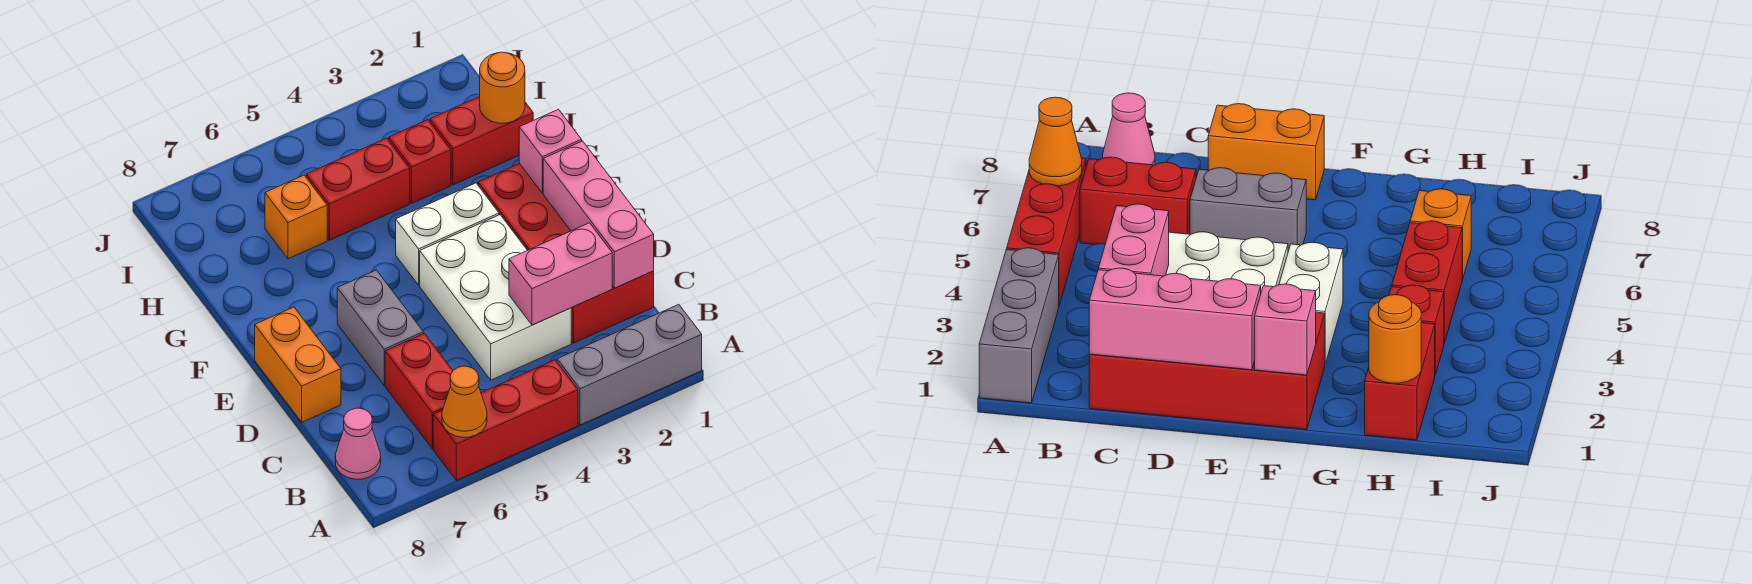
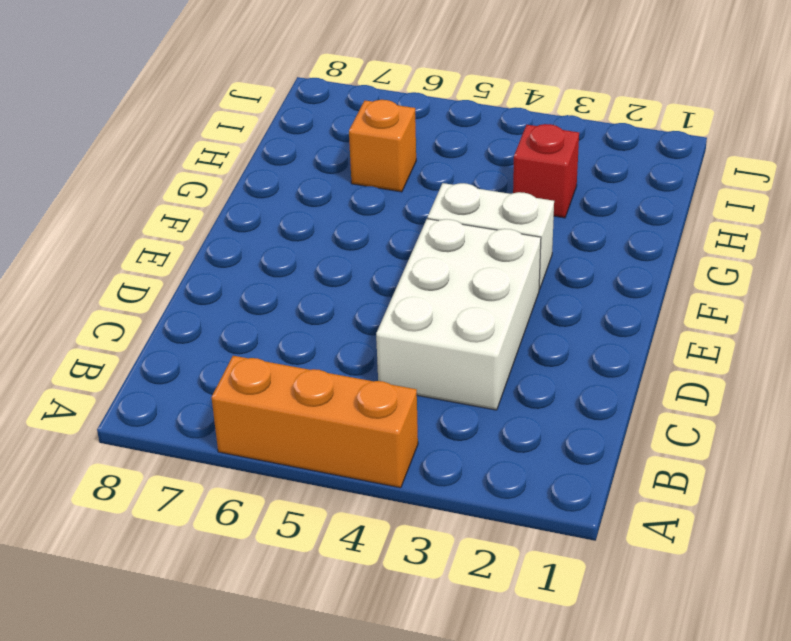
orange 1x3 brick [211,356,418,488] -> red 1x3 brick [433,360,578,480]
none -> grey 1x3 brick [557,304,702,425]
none -> red 1x2 brick [385,333,453,449]
none -> pink 1x1 cone [335,408,381,479]

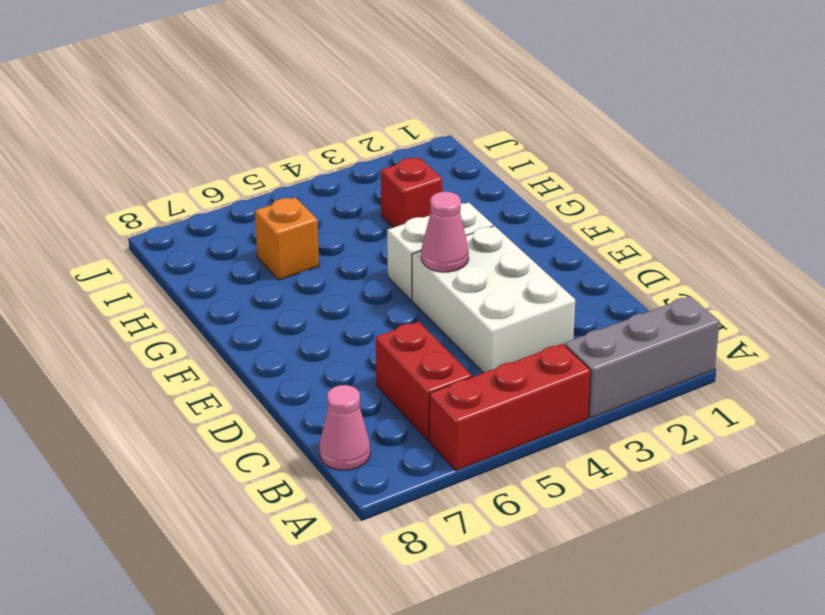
pink 1x1 cone [421,192,469,272] -> none
none -> red 2x4 brick [478,163,654,343]
none -> grey 1x2 brick [337,270,423,385]
none -> orange 1x2 brick [255,307,341,422]

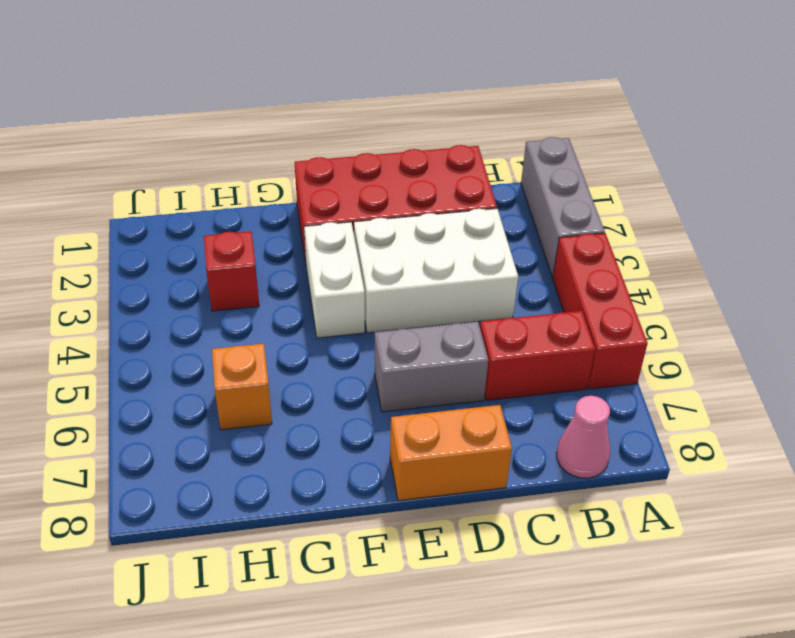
none -> red 1x2 brick [430,96,533,185]
none -> red 1x2 brick [306,138,410,240]
none -> orange 1x1 cone [442,366,487,437]

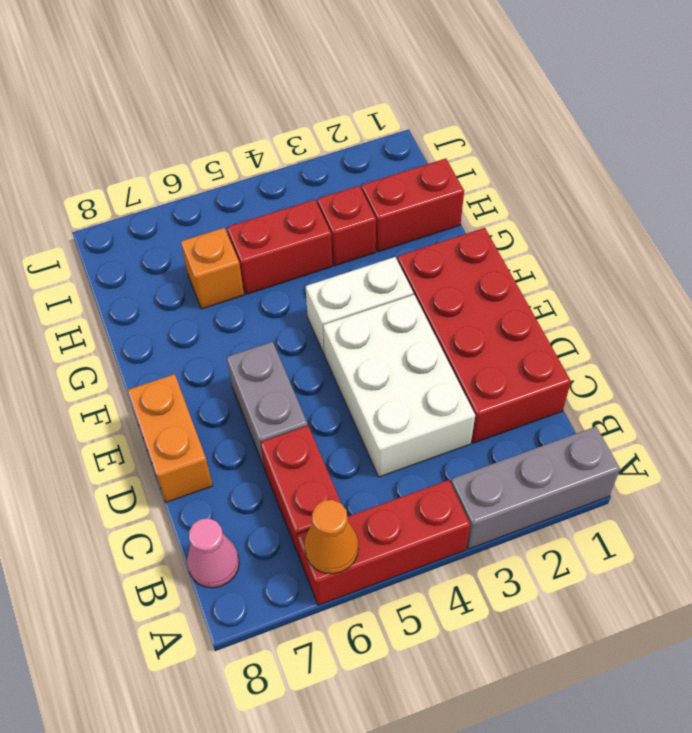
none -> pink 1x3 brick [543,141,654,288]
none -> pink 1x2 brick [509,223,612,325]
none -> pink 1x1 brick [519,109,582,193]

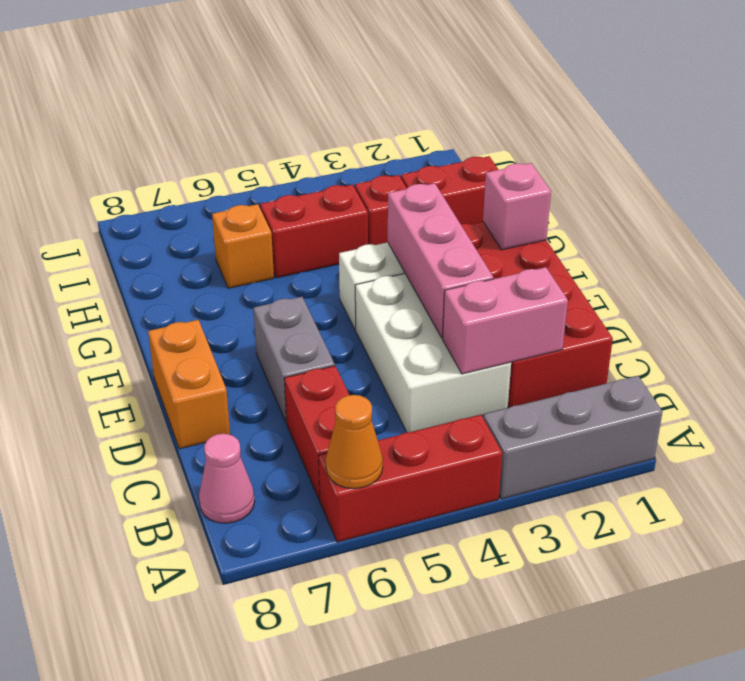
pink 1x3 brick [388,183,493,338] -> pink 1x3 brick moved to [543,141,654,288]
none -> orange 1x1 round brick [480,52,525,123]

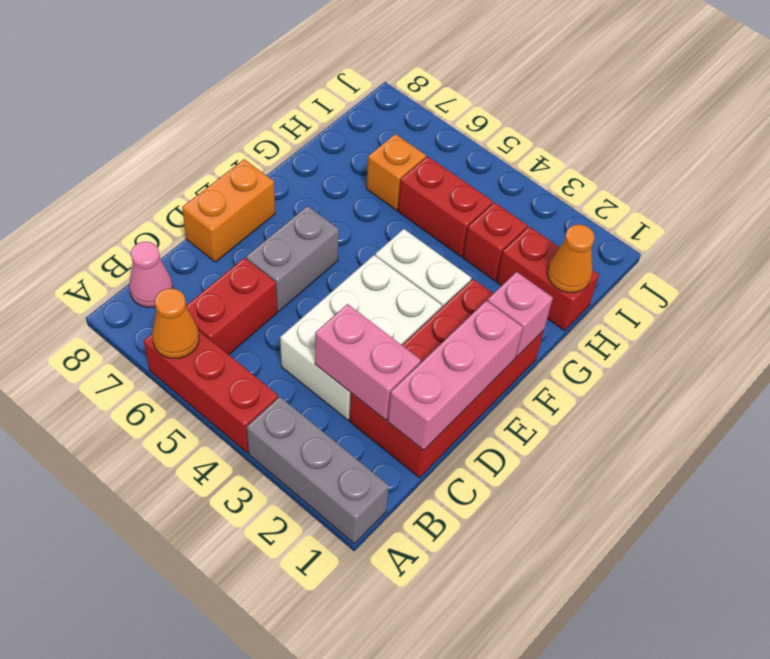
orange 1x1 cone [547,224,594,293] -> orange 1x1 round brick [480,52,525,123]

